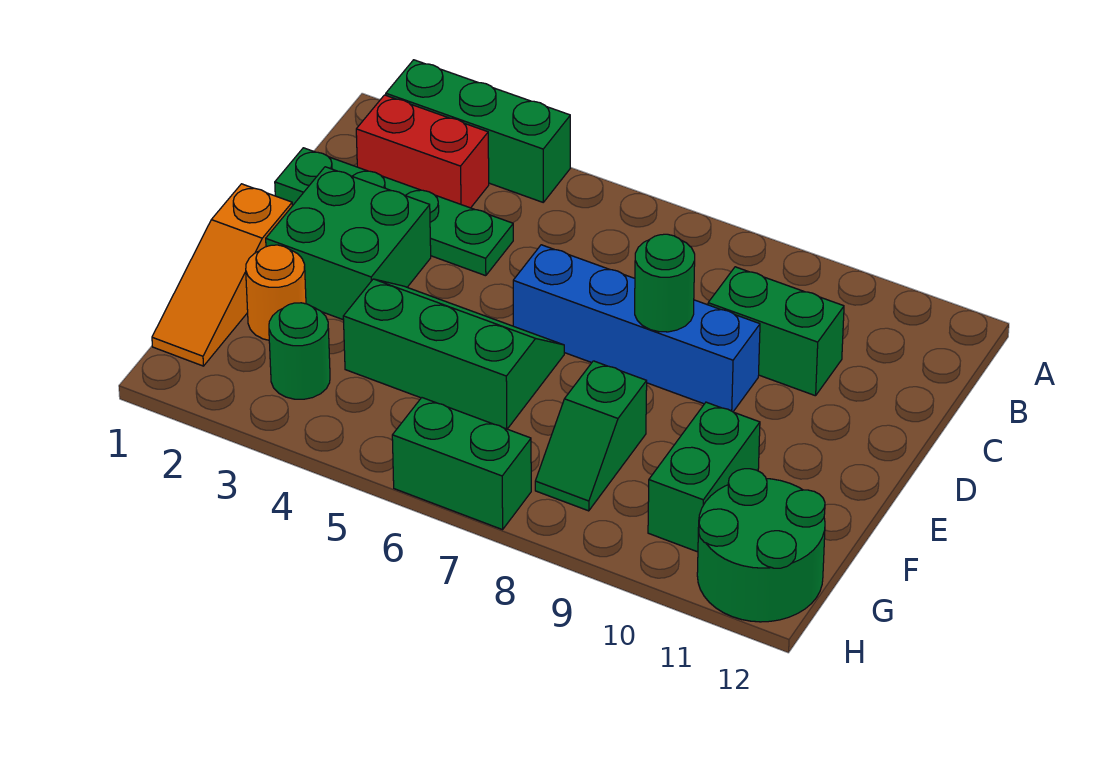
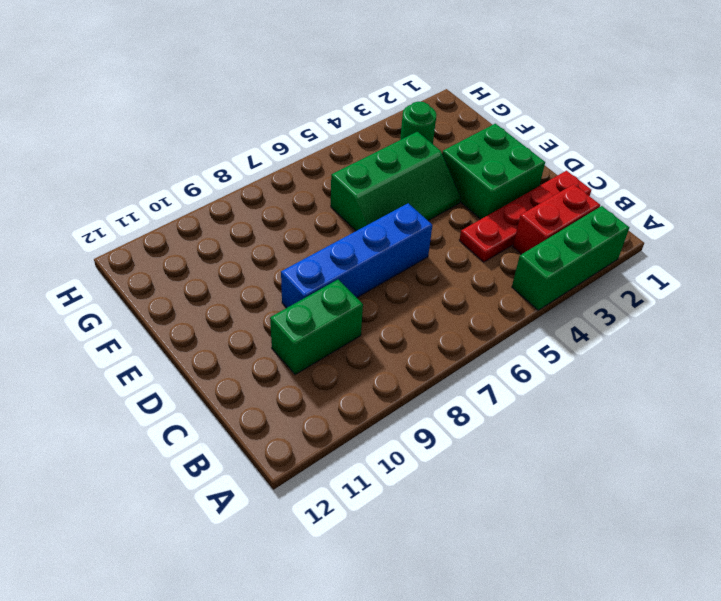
red 1x4 plate [459,171,591,262] -> green 1x4 plate [275,148,513,276]
none -> orange 1x3 slope [152,184,292,366]
none -> orange 1x1 round brick [246,245,306,340]
none -> green 1x2 slope [535,361,647,511]

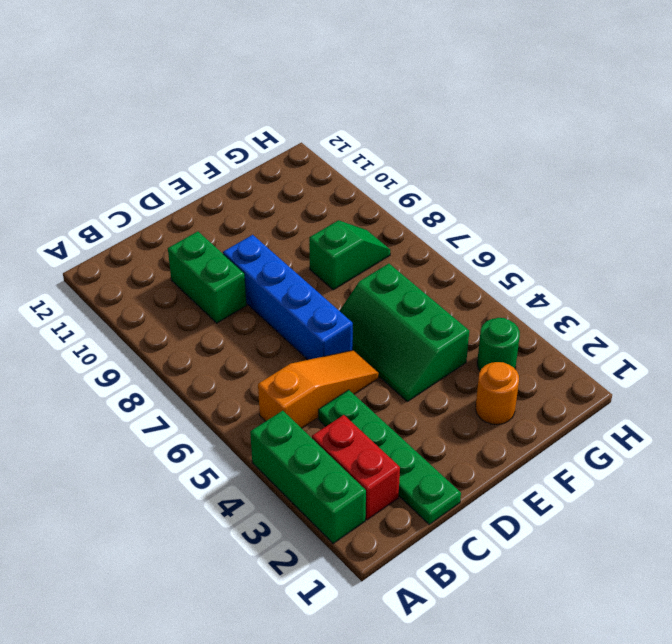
orange 1x3 slope [258,350,379,428] -> orange 1x3 slope moved to [152,184,292,366]
none -> green 2x2 brick [266,167,431,320]
none -> green 1x2 brick [648,402,760,552]
none -> green 2x2 round brick [697,469,825,622]

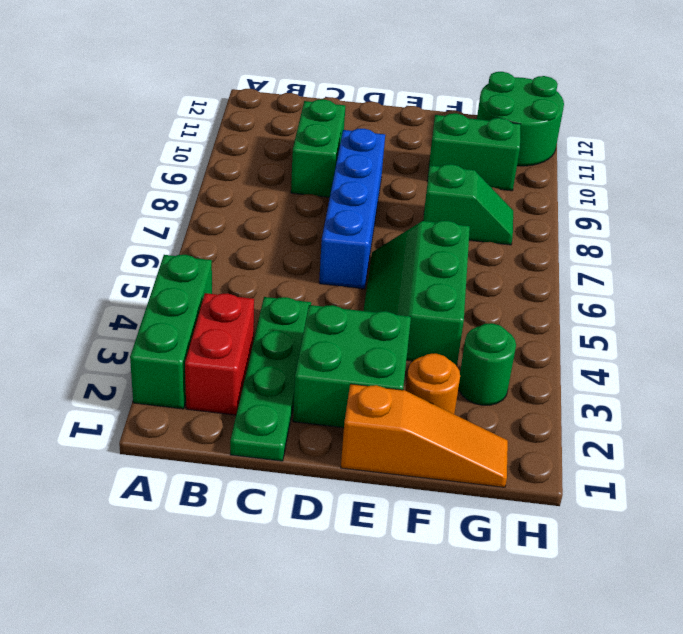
none -> green 1x2 brick [392,398,531,530]
none -> green 1x1 round brick [635,234,695,332]

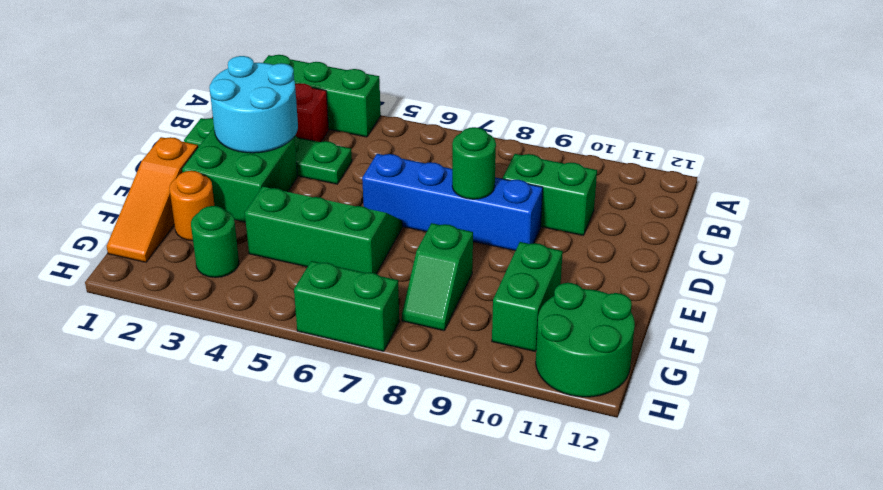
cyan 2x2 round brick [209,56,298,153] -> none

